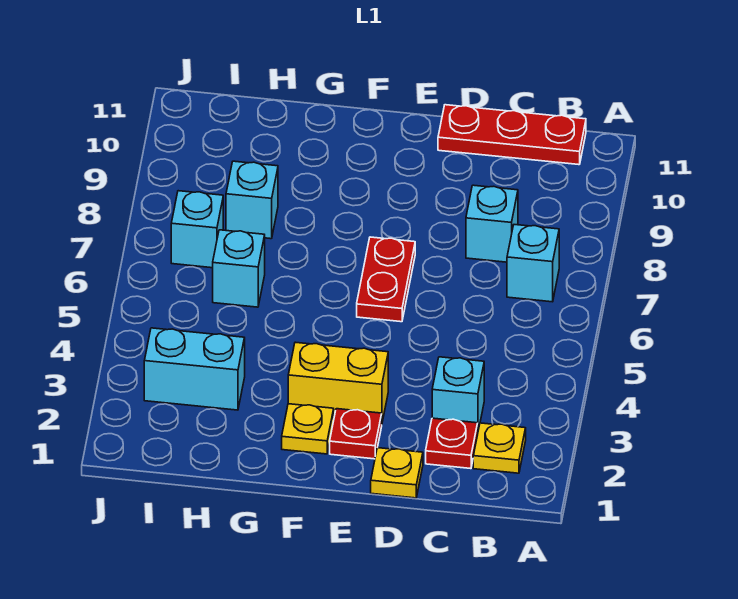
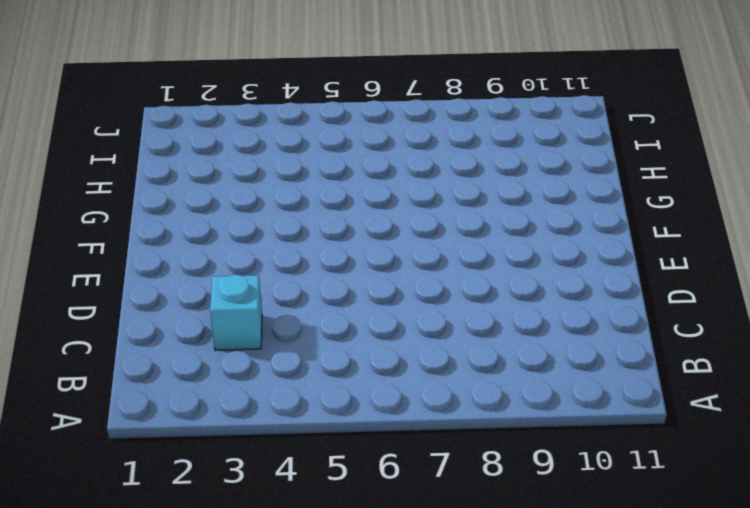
none -> yellow 1x1 plate [473,423,526,473]
none -> cyan 1x1 brick [507,225,559,302]
none -> red 1x3 plate [438,105,586,165]

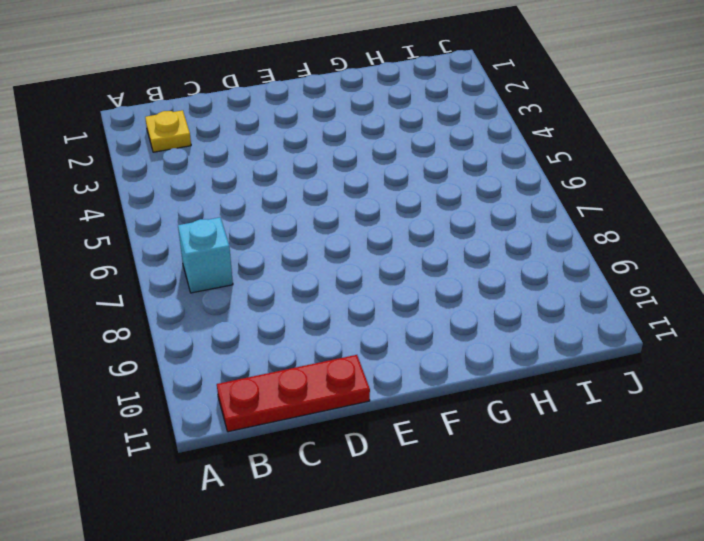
none -> red 1x1 plate [426,418,478,469]
none -> cyan 1x1 brick [432,357,484,430]
none -> cyan 1x1 brick [466,185,518,262]

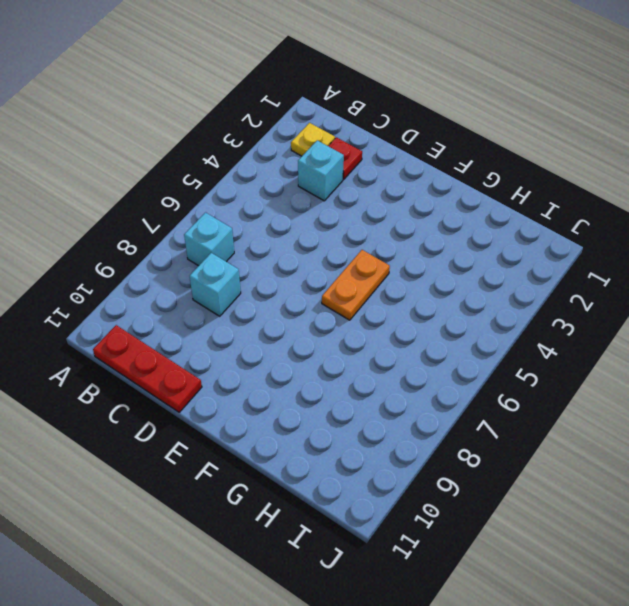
orange 1x2 plate [322,250,390,320] -> none
none -> yellow 1x1 plate [371,448,423,498]
none -> red 1x1 plate [330,409,382,459]
none -> yellow 1x2 brick [288,342,388,422]

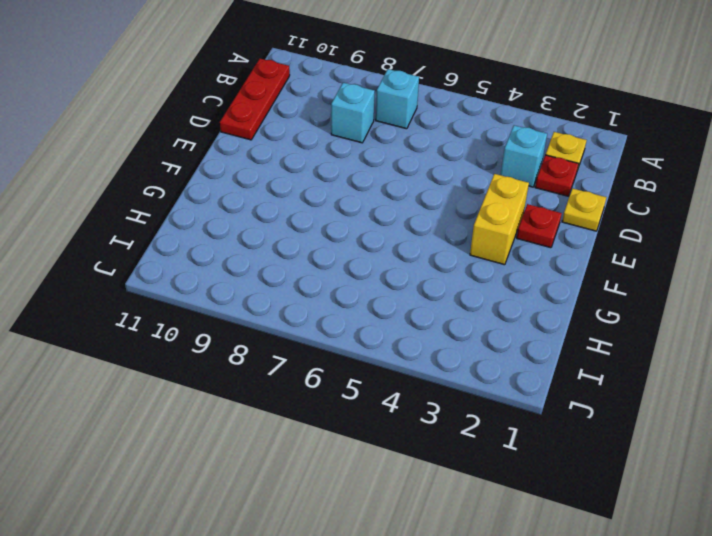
none -> red 1x2 plate [357,237,415,322]
none -> yellow 1x1 plate [282,404,334,454]
none -> cyan 1x2 brick [144,328,245,410]

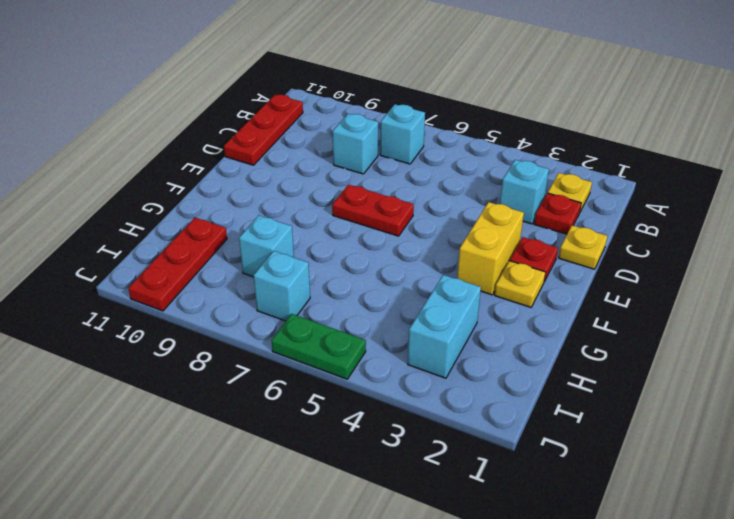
red 1x3 plate [128,218,227,311] -> none
green 1x2 plate [271,314,366,379] -> none
none -> cyan 1x1 brick [213,230,265,307]

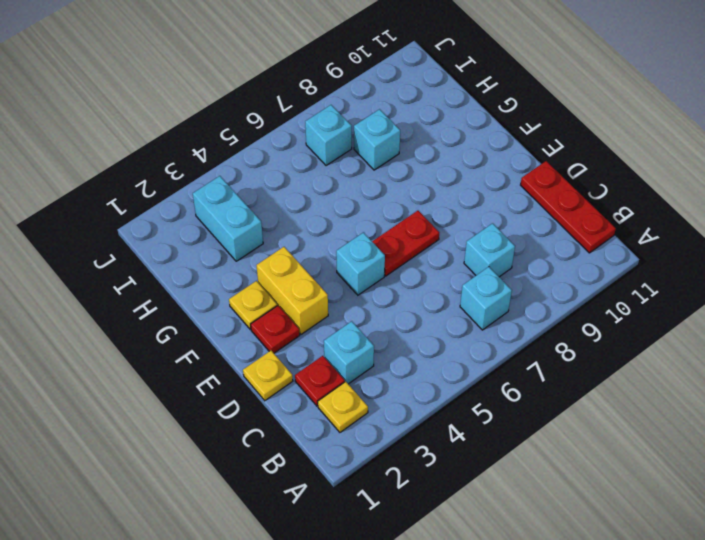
cyan 1x1 brick [336,232,385,295] -> cyan 1x1 brick moved to [213,230,265,307]

